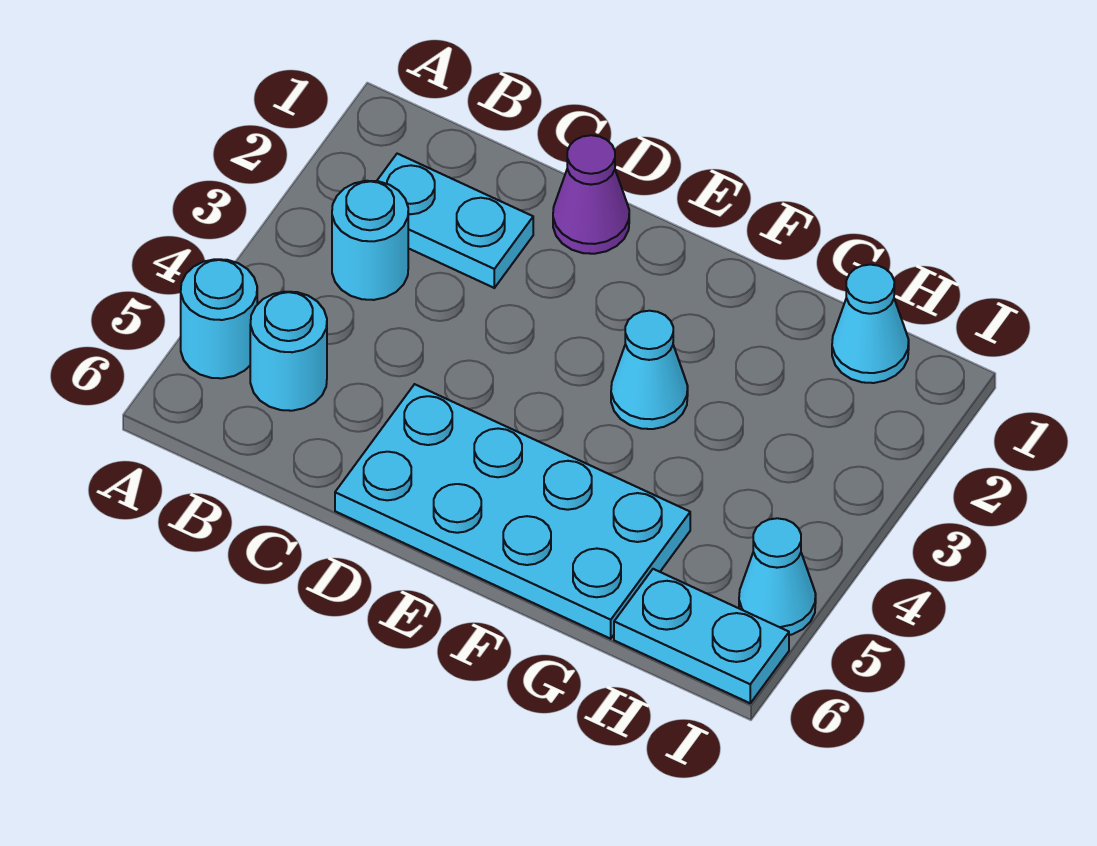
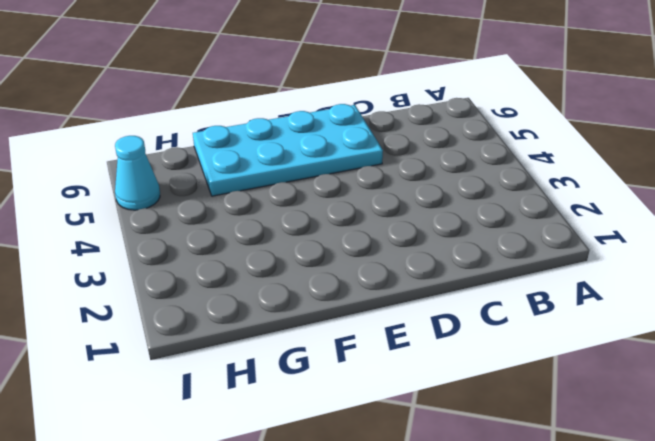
none -> cyan 1x1 round brick [181,259,257,378]
none -> cyan 1x2 plate [377,154,533,288]

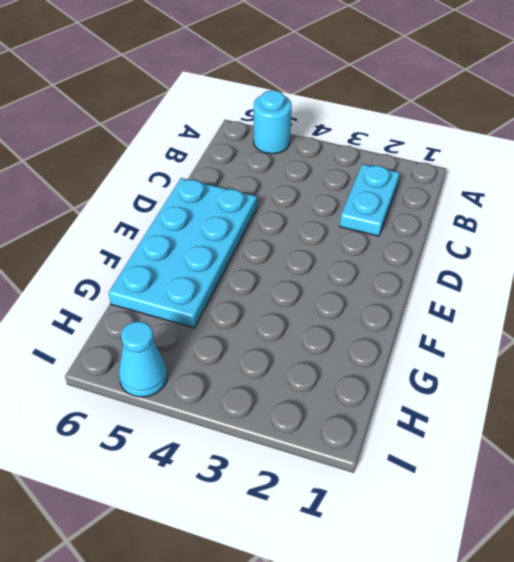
none -> cyan 1x1 round brick [332,181,408,300]
none -> cyan 1x1 round brick [250,292,327,411]

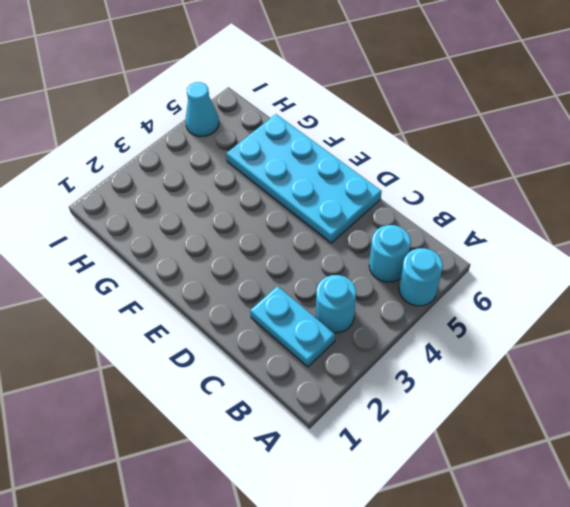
none -> purple 1x1 cone [553,135,629,254]
none -> cyan 1x1 cone [611,311,688,429]

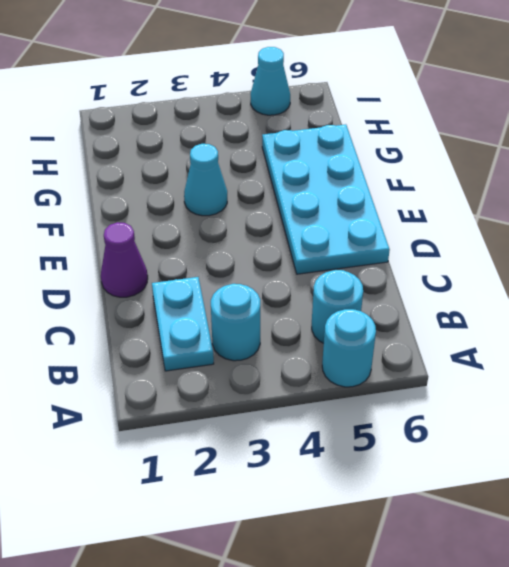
none -> cyan 1x1 cone [832,265,909,383]
none -> cyan 1x2 plate [614,569,789,703]

